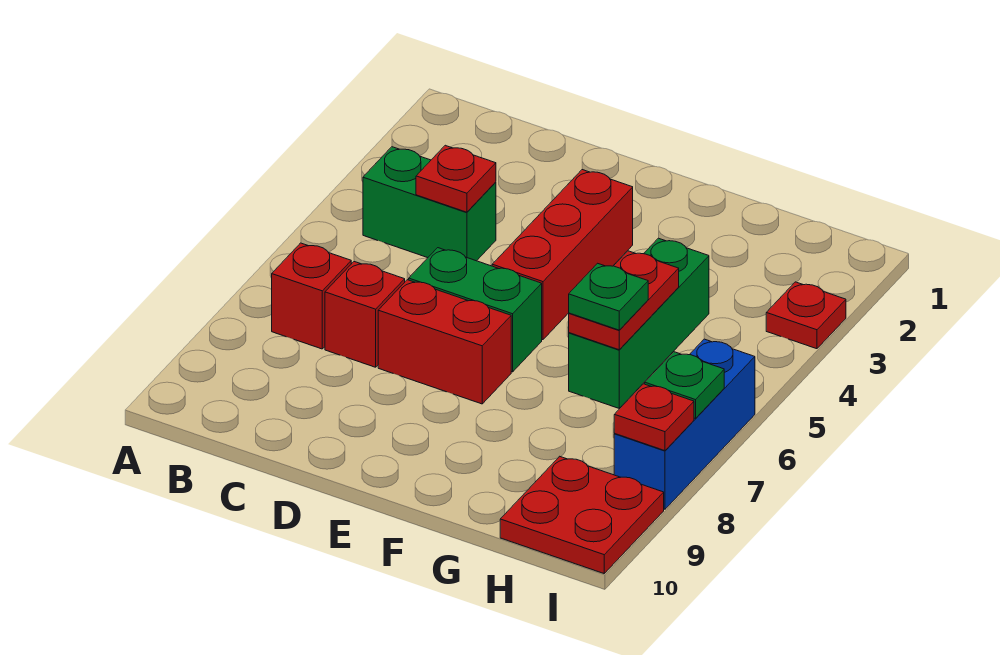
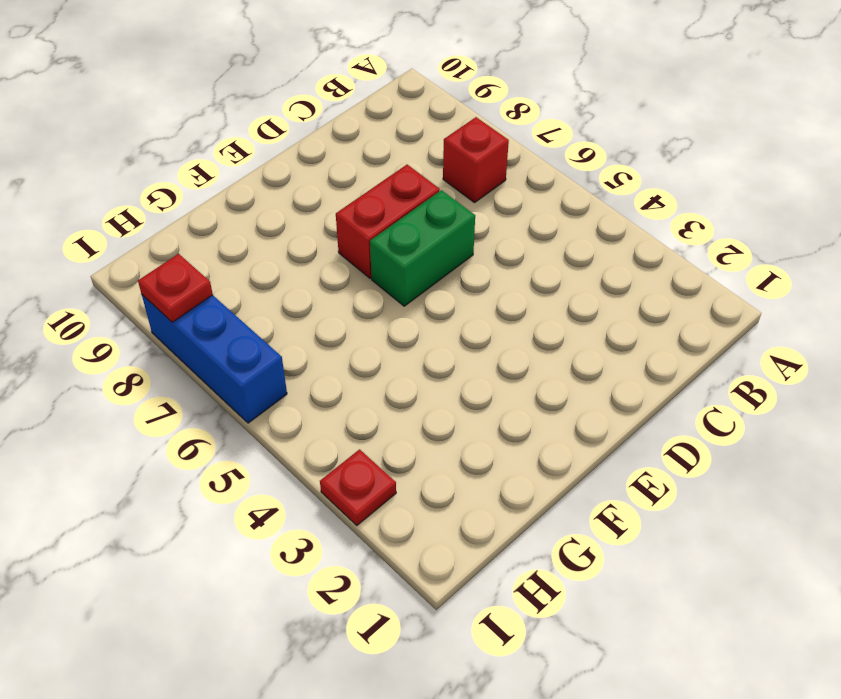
none -> green 1x2 brick [363,147,496,261]
none -> red 1x1 brick [325,262,405,367]
none -> red 1x3 brick [492,170,633,340]

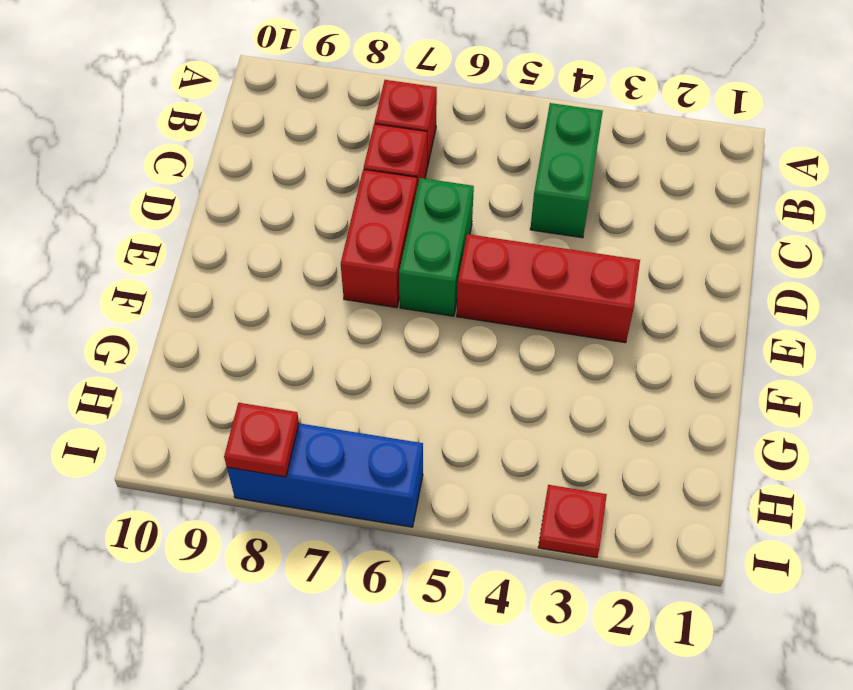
none -> green 1x3 brick [569,238,709,408]
none -> red 2x2 plate [500,456,664,573]
none -> red 1x1 plate [416,145,496,212]

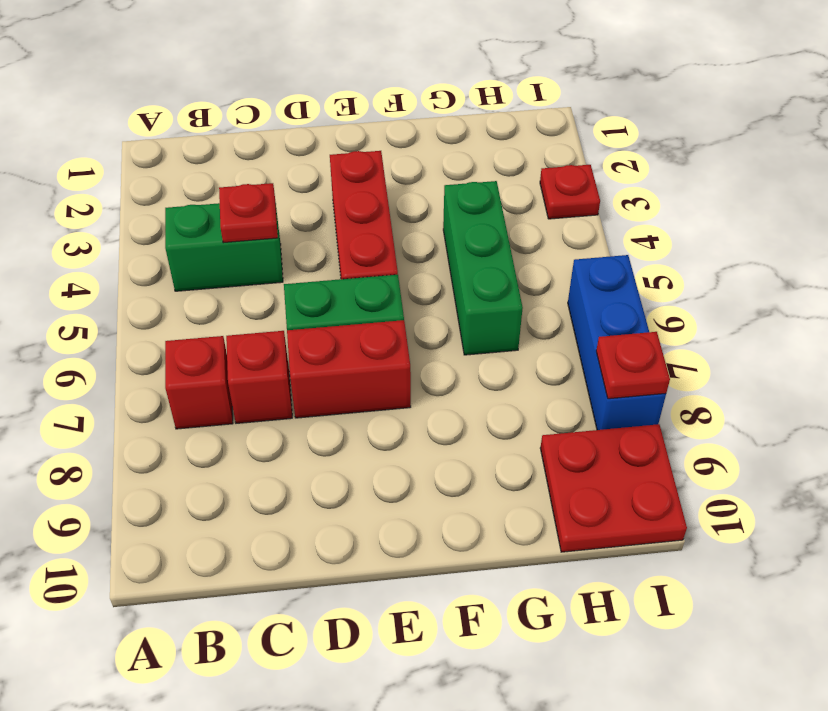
none -> red 1x2 plate [569,251,679,350]
none -> green 1x1 plate [645,352,724,419]
none -> green 1x1 plate [569,263,648,330]

